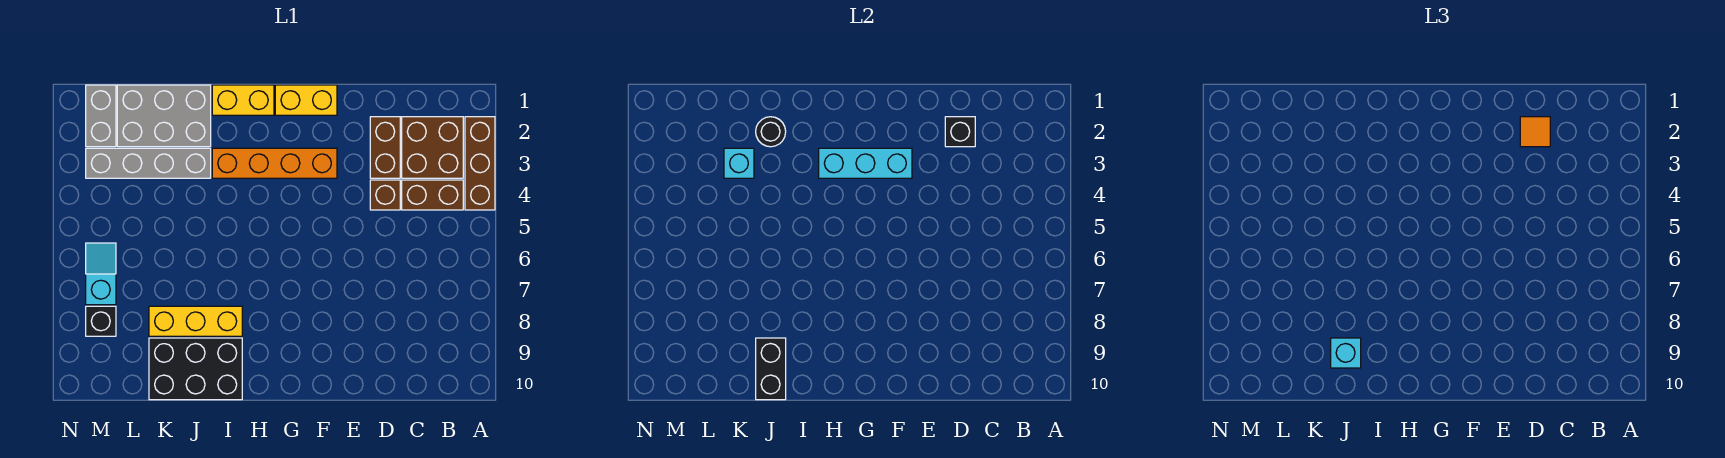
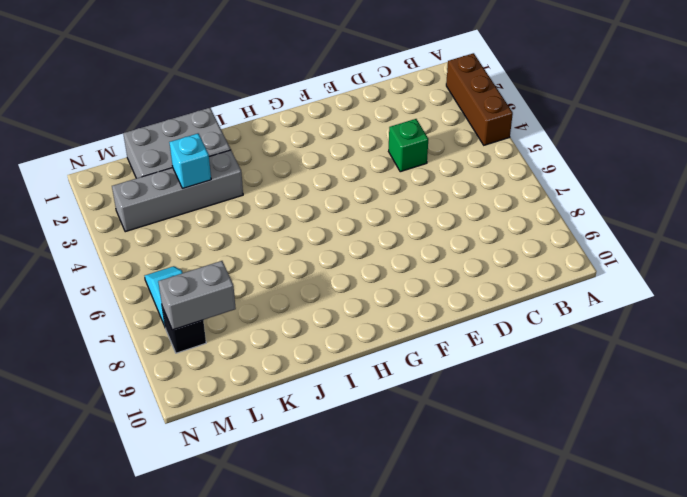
green 1x1 brick [389,119,428,172] -> brown 1x1 brick [370,180,400,210]
grey 1x2 brick [158,261,236,330] -> grey 1x2 brick turned to [86,85,116,147]
none -> brown 2x2 brick [402,117,463,178]
none -> brown 1x2 brick [402,180,463,210]
none -> brown 1x2 brick [370,117,400,178]

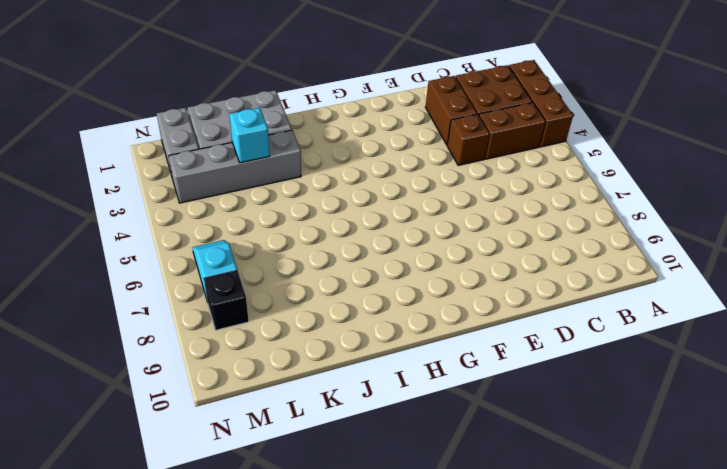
none -> yellow 1x2 brick [275,85,337,115]
none -> orange 1x4 brick [212,148,337,178]
none -> yellow 1x2 brick [212,85,274,115]

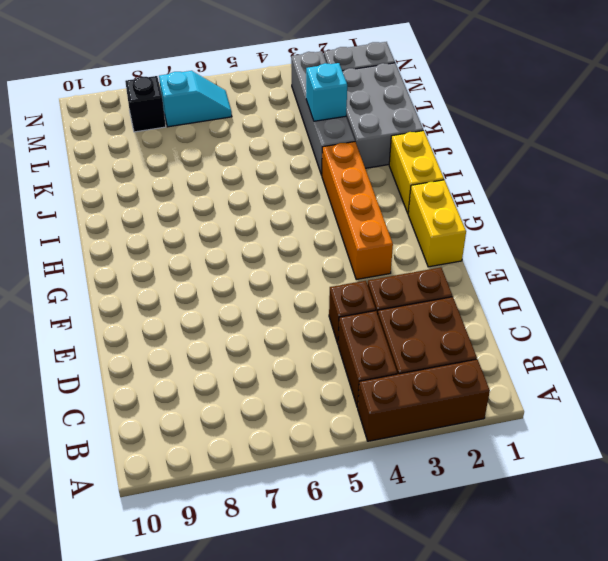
none -> yellow 1x3 brick [149,306,242,336]
none -> black 2x3 brick [149,338,242,400]
none -> black 1x1 brick [945,117,975,147]

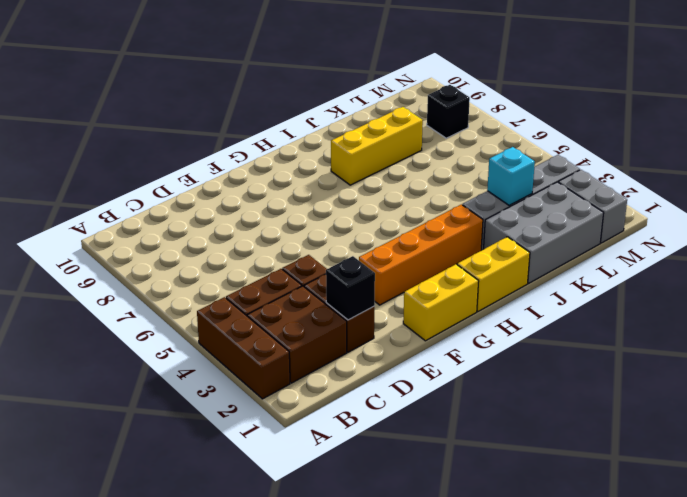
none -> black 2x3 brick [149,338,242,400]
none -> cyan 1x2 slope [86,243,116,305]
none -> cyan 1x3 brick [819,148,912,178]

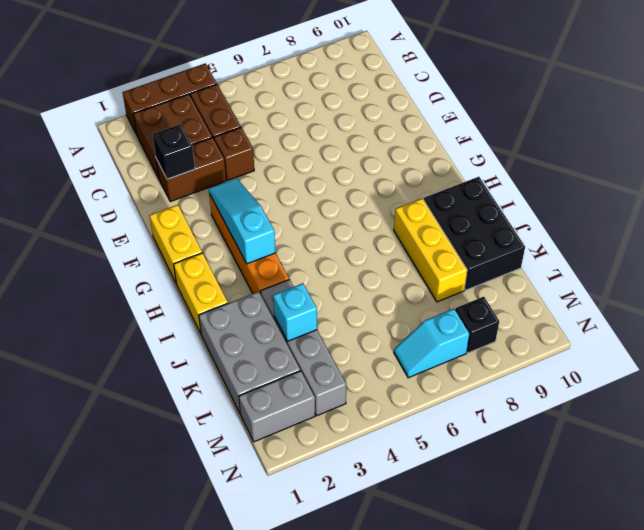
cyan 1x3 slope [209,178,275,264] -> cyan 1x3 brick [819,148,912,178]
none -> black 1x1 round brick [756,117,786,147]
none -> black 1x2 brick [756,338,786,400]
none -> orange 1x1 tile [1520,117,1550,147]

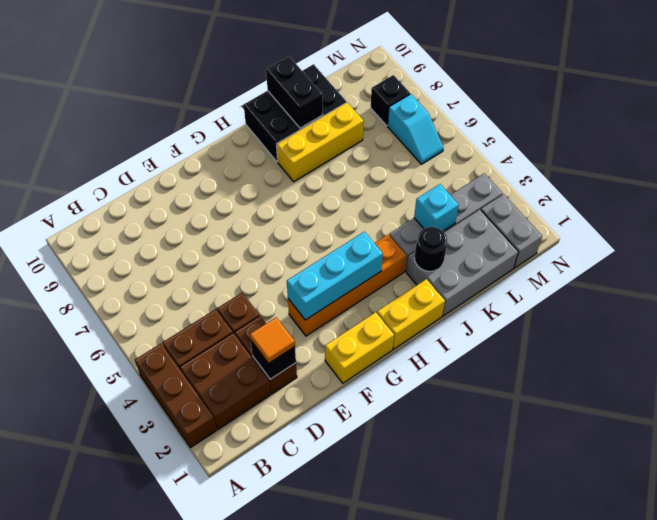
none -> cyan 1x1 brick [1331,338,1361,368]

